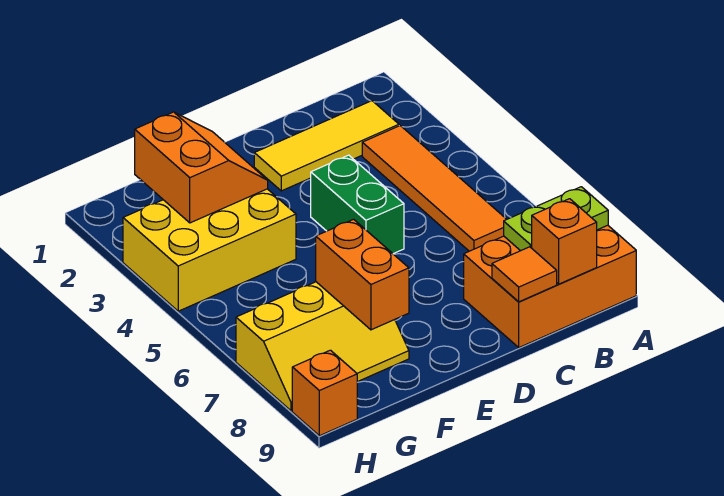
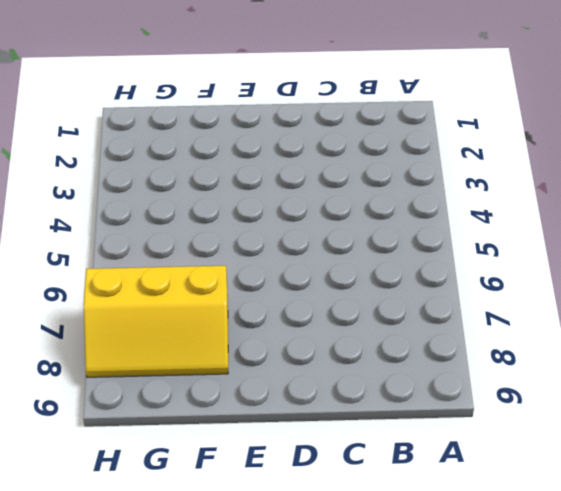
none -> orange 2x3 brick [464,225,636,347]
none -> yellow 1x3 tile [254,101,399,191]
none -> orange 1x4 tile [362,126,507,251]

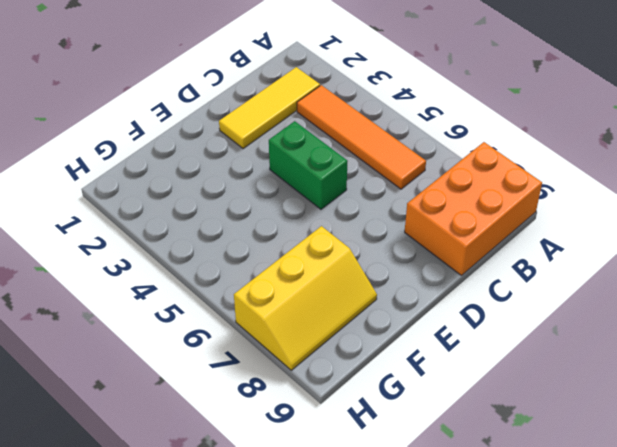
none -> yellow 2x3 brick [123,189,296,311]
none -> orange 1x1 brick [292,350,357,436]
none -> lime 1x2 plate [504,187,608,251]

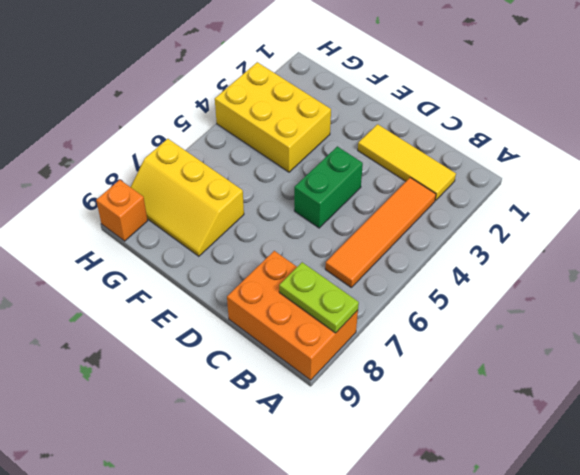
none -> orange 1x1 brick [532,199,597,284]
none -> orange 1x1 tile [492,247,557,302]
none -> orange 2x2 slope [135,112,268,223]

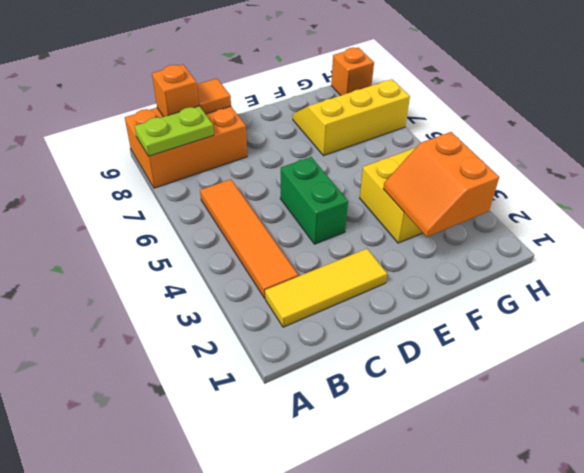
none -> orange 1x2 brick [316,219,409,330]

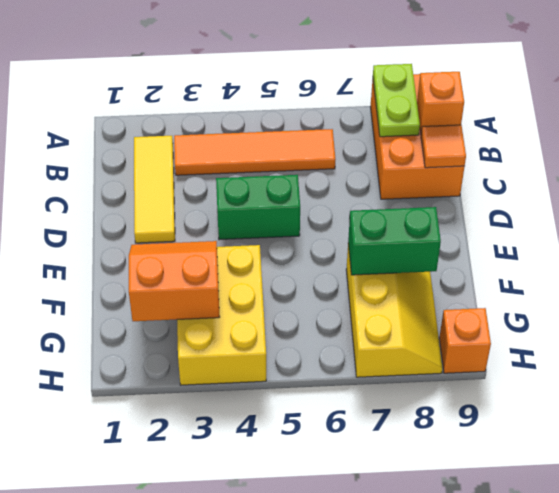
green 1x2 brick [348,207,441,275] -> orange 1x2 brick [316,219,409,330]

